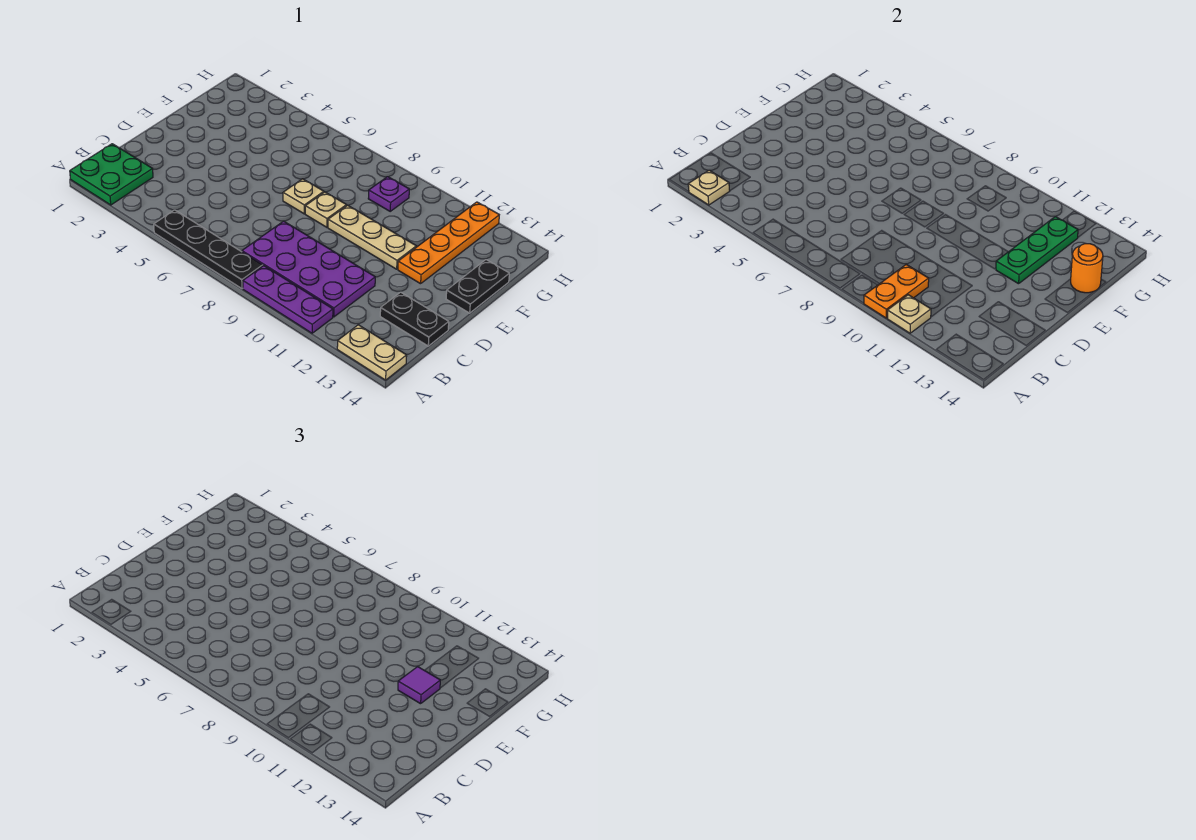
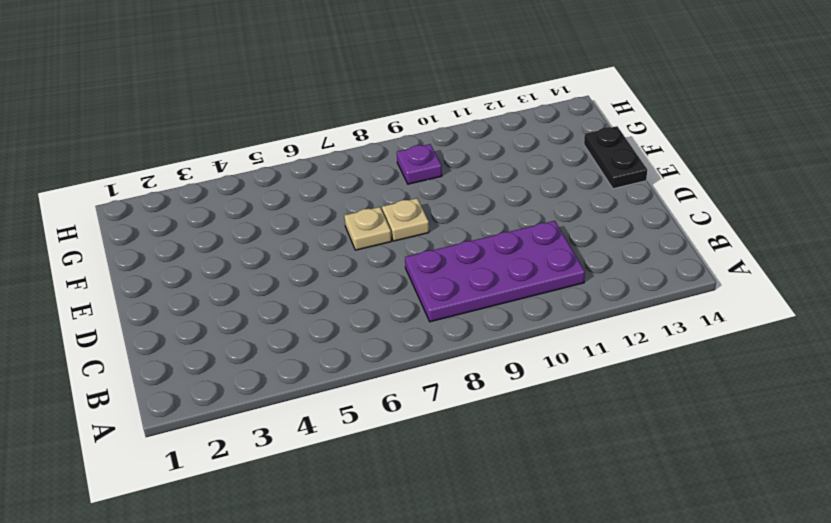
none -> green 2x2 plate [70,144,153,205]
none -> black 1x4 plate [154,210,263,289]
none -> purple 1x3 plate [243,266,333,333]

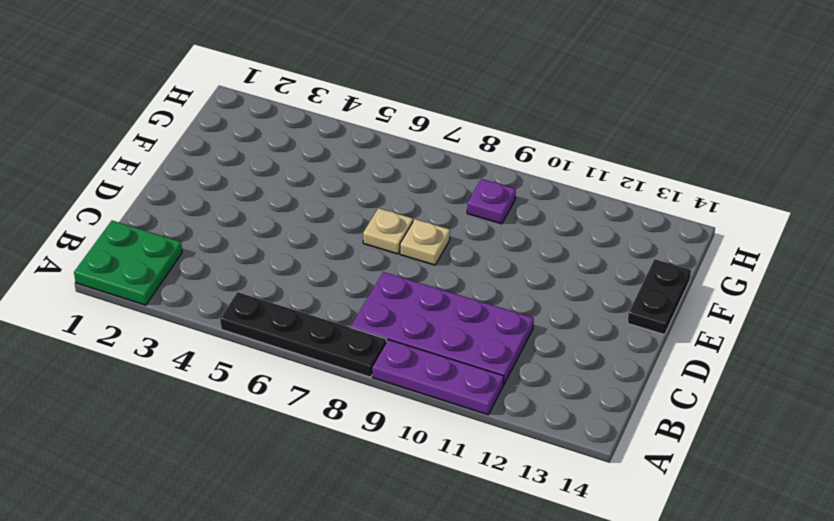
none -> tan 1x2 plate [337,325,407,380]
none -> black 1x2 plate [380,292,449,346]
none -> tan 1x3 plate [328,205,416,269]

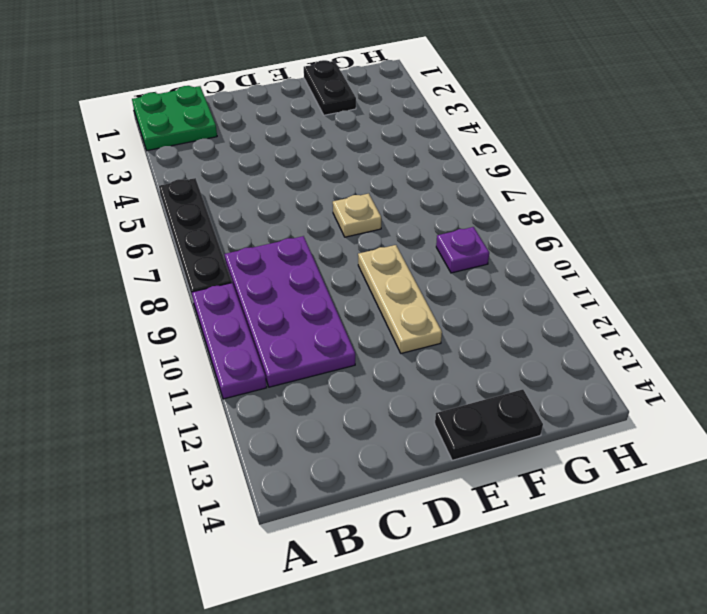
black 1x2 plate [304,60,356,115] -> black 1x2 plate moved to [380,292,449,346]
none -> tan 1x2 plate [337,325,407,380]
none -> tan 1x1 plate [305,192,346,227]
none -> orange 1x4 plate [398,202,499,284]

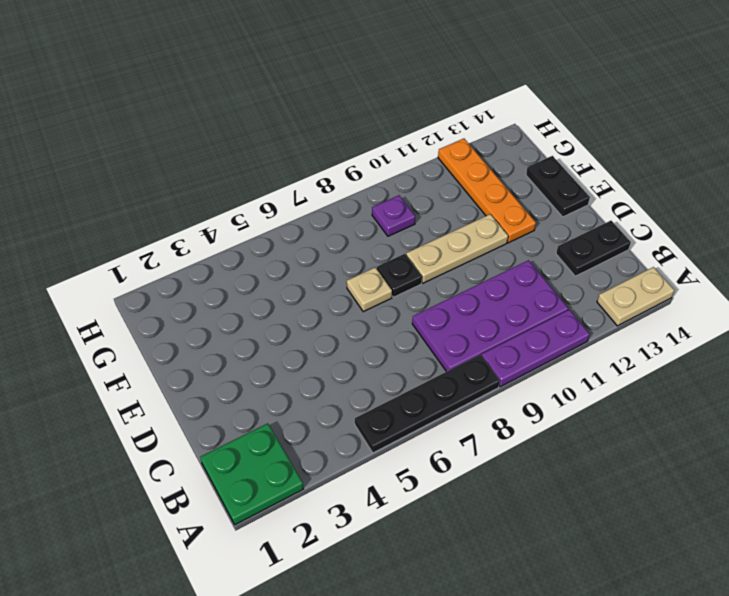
black 1x1 plate [377,254,422,297] -> tan 1x1 plate [305,192,346,227]
none -> tan 1x1 plate [688,170,730,205]
none -> orange 1x2 plate [864,264,929,318]
none -> tan 1x1 plate [887,295,931,333]

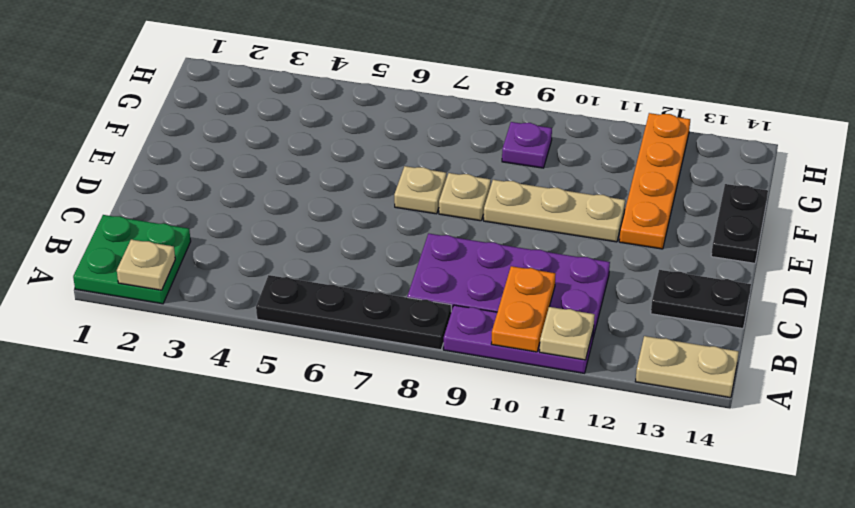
none -> green 1x3 plate [996,217,1078,284]
none -> orange 1x1 round brick [1071,244,1103,293]
none -> purple 1x1 tile [398,667,440,704]

